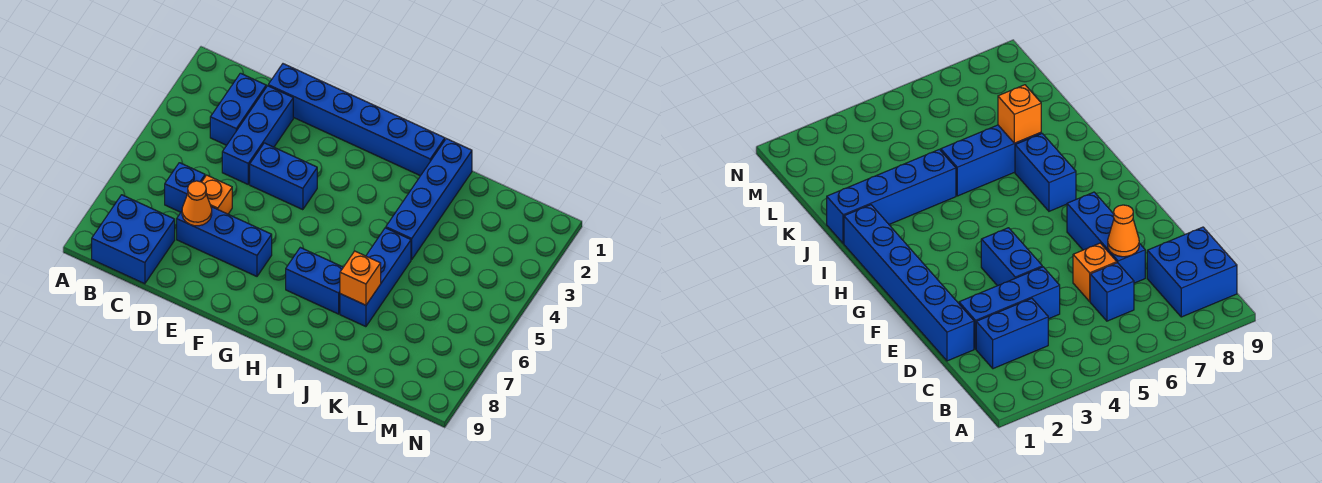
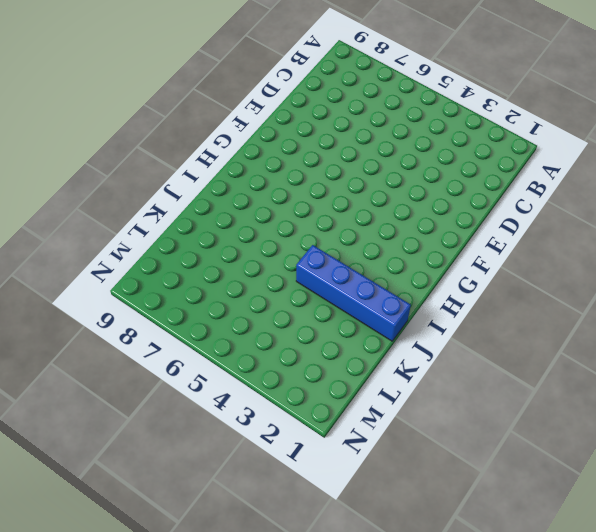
none -> blue 2x2 brick [92,195,175,284]
none -> blue 1x2 brick [210,73,266,145]
none -> blue 1x1 brick [165,163,205,212]

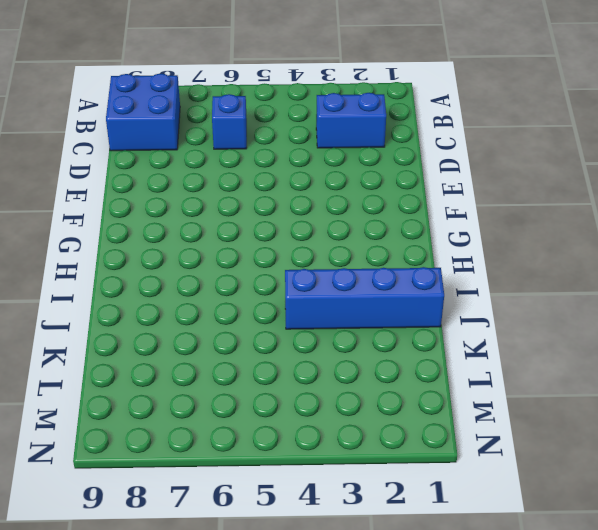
none -> blue 1x6 brick [268,64,445,176]
none -> blue 1x3 brick [222,86,293,184]
none -> orange 1x1 brick [202,175,232,214]

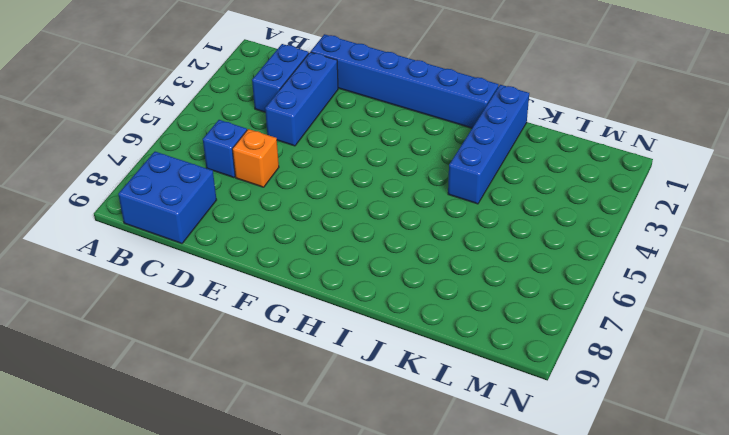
none -> blue 1x3 brick [177,207,272,276]
none -> blue 1x2 brick [250,143,317,210]
none -> blue 1x2 brick [286,248,343,314]

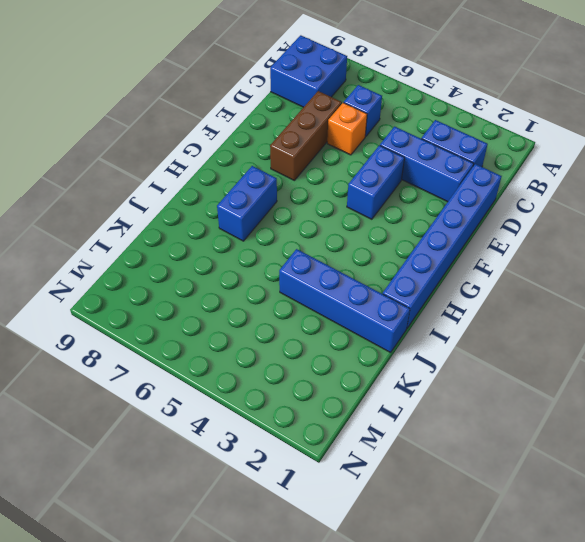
brown 1x3 brick [270,91,342,180] -> blue 1x3 brick [177,207,272,276]
none -> blue 1x3 brick [340,228,411,327]
none -> orange 1x1 cone [182,181,212,226]
none -> orange 1x1 brick [340,251,381,305]

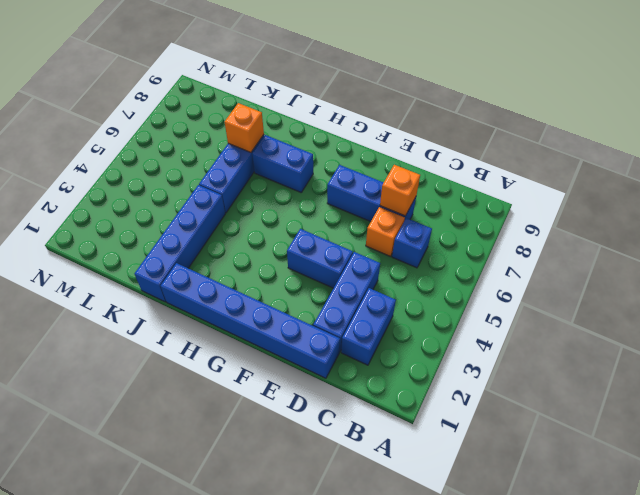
orange 1x1 brick [380,165,420,216] -> orange 1x1 cone [182,181,212,226]
none -> blue 2x2 brick [92,195,175,284]

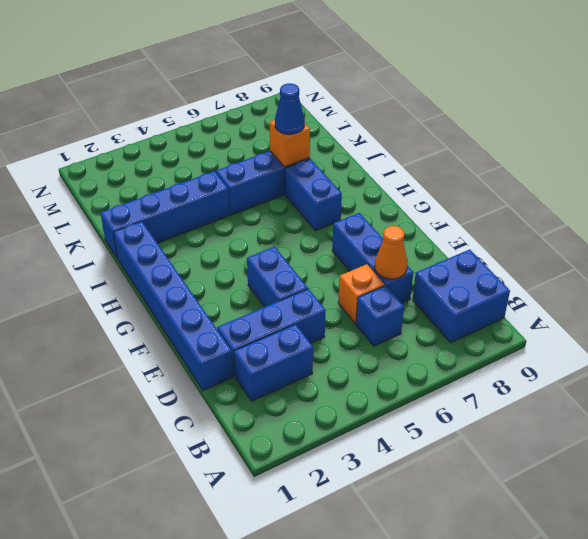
blue 1x1 cone [275,83,305,134] -> none

